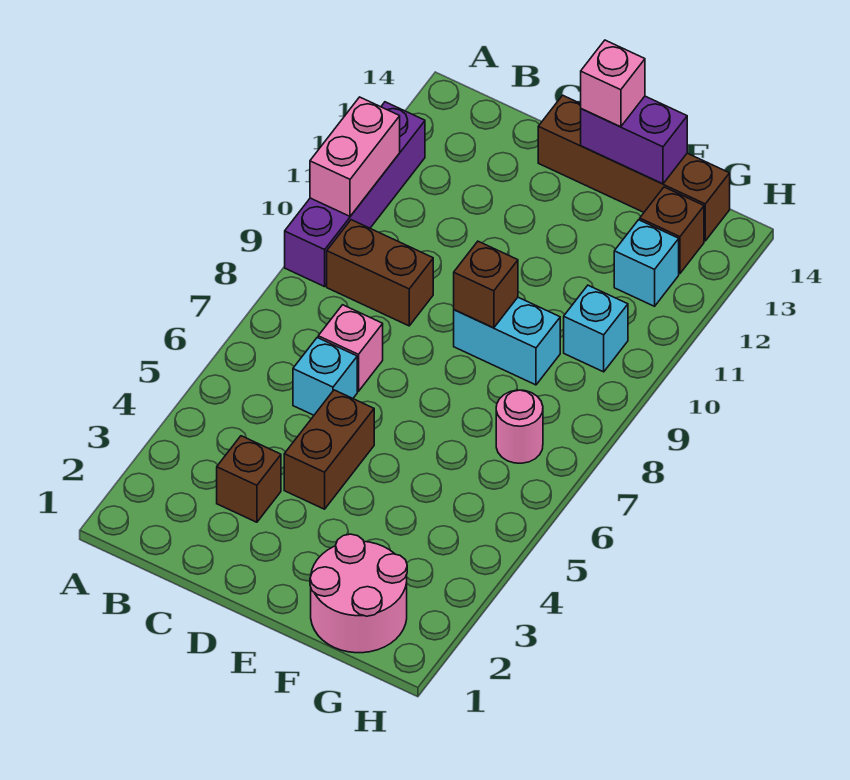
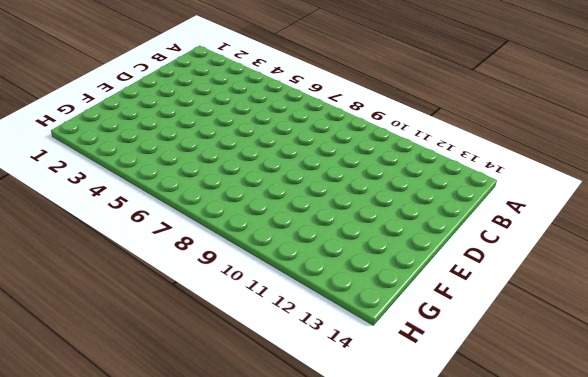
none -> purple 1x4 brick [285,102,425,287]
none -> brown 1x2 brick [327,220,433,326]
none -> brown 1x1 brick [217,436,281,522]

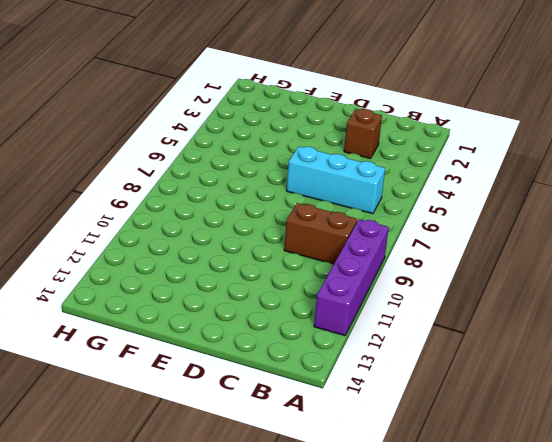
cyan 1x3 brick [287,146,385,214] -> cyan 1x1 brick [293,338,357,415]
none -> pink 1x1 brick [318,305,383,391]
none -> brown 1x2 brick [284,390,374,509]
none -> brown 1x4 brick [538,95,730,241]

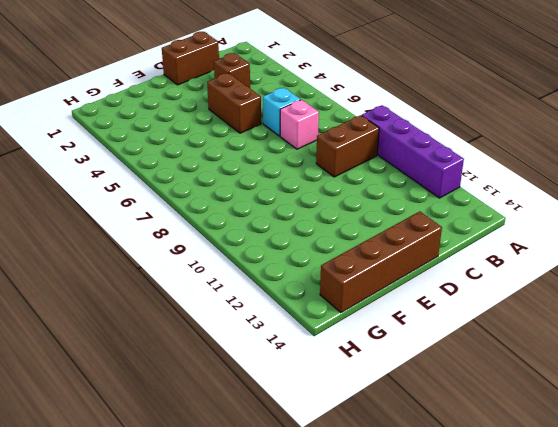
brown 1x2 brick [162,32,219,85] -> none
none -> cyan 1x2 brick [454,297,560,385]
none -> pink 2x2 round brick [310,534,407,653]
none -> pink 1x1 round brick [496,390,543,463]

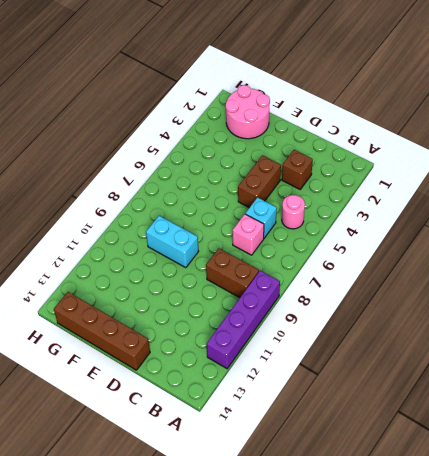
pink 1x1 round brick [282,195,305,229] -> pink 1x1 round brick moved to [496,390,543,463]
none -> cyan 1x1 brick [564,285,628,372]
none -> cyan 1x1 brick [614,220,679,306]
none -> brown 1x1 brick [640,187,704,274]

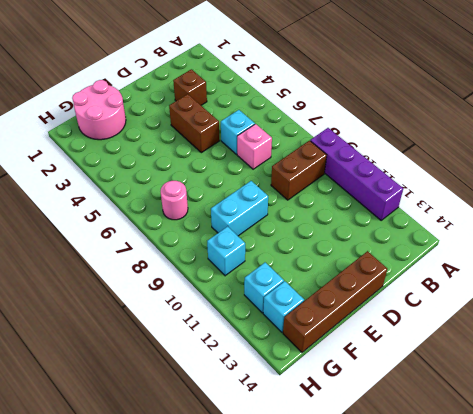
cyan 1x1 brick [263,281,304,332] -> brown 1x1 brick [640,187,704,274]
none -> pink 1x2 brick [310,97,400,216]
none -> brown 1x1 brick [454,241,518,328]
none -> purple 1x2 brick [581,96,687,184]

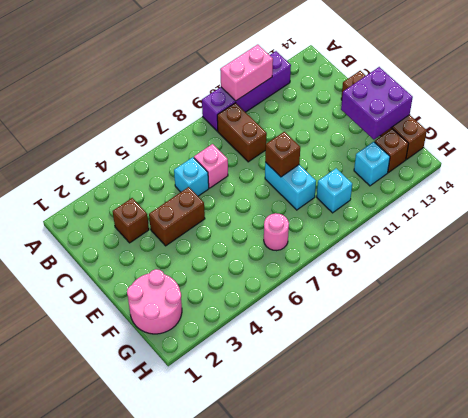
purple 2x2 brick [341,67,413,140] -> purple 1x2 brick [581,96,687,184]
none -> pink 1x1 brick [581,40,645,127]

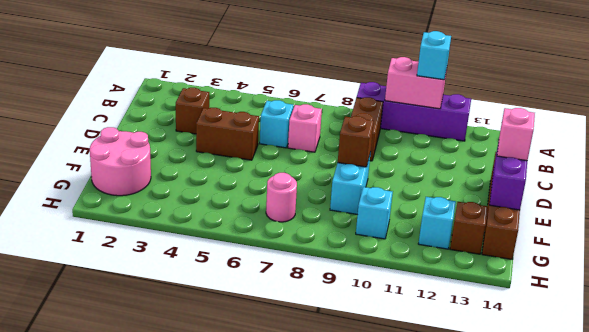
cyan 1x1 brick [417,31,451,80] -> none

